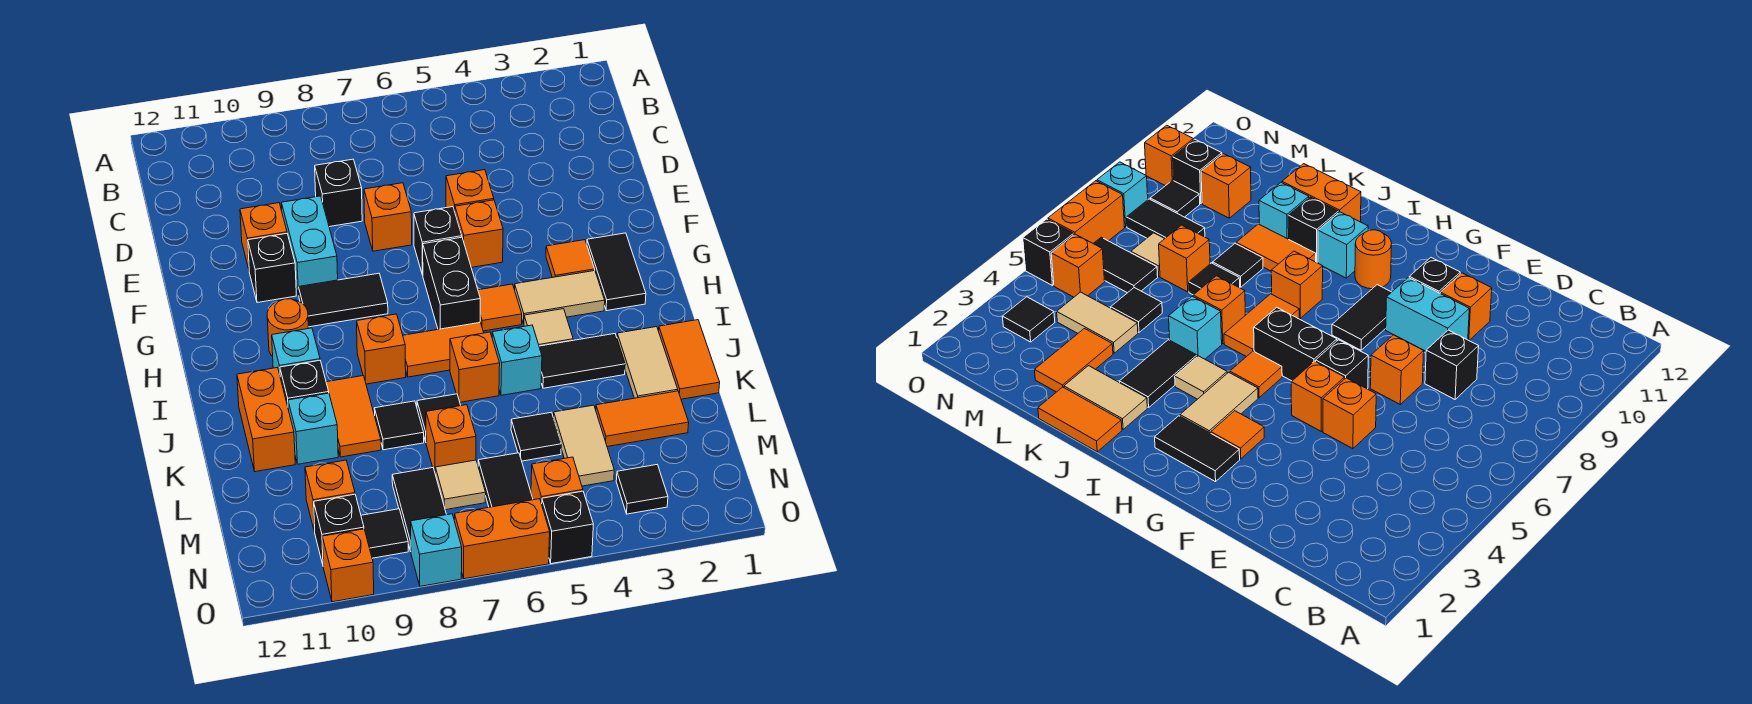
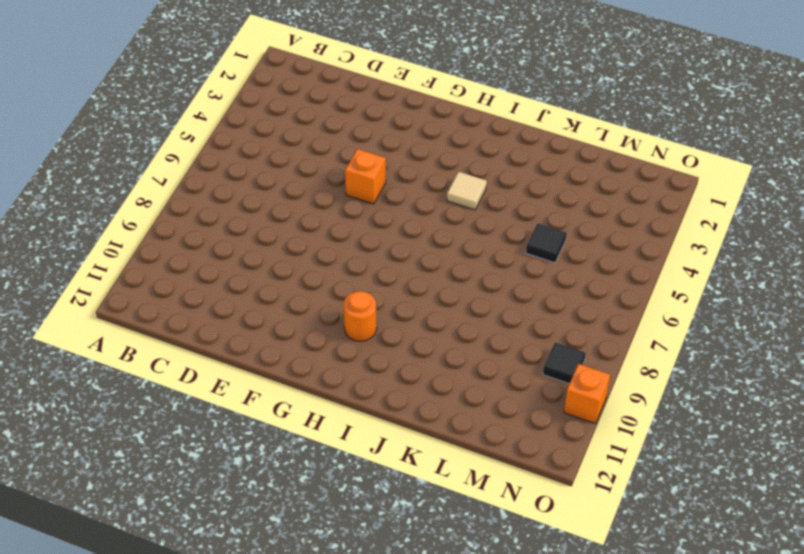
none -> black 1x1 brick [315,159,362,227]
none -> orange 1x1 brick [446,170,494,211]
none -> orange 1x1 brick [364,183,412,251]
none -> cyan 1x2 brick [281,196,338,295]

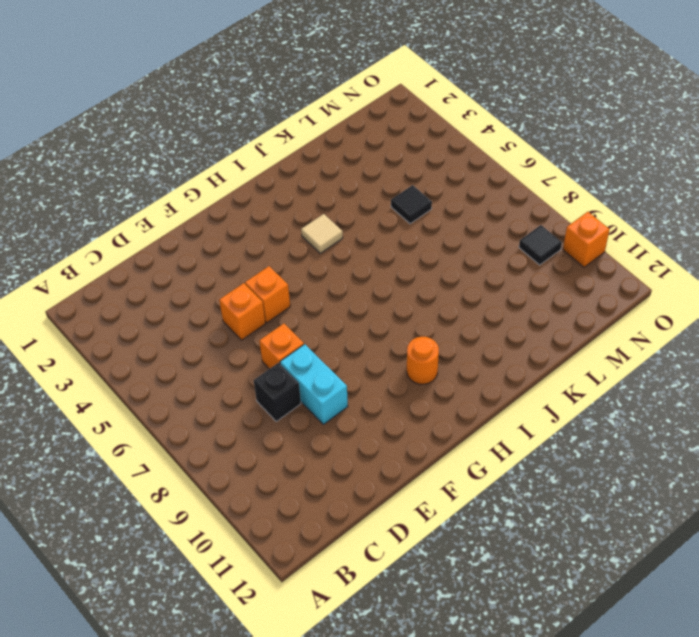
cyan 1x2 brick [280,344,348,424] -> cyan 1x2 brick turned to [281,196,338,295]
none -> orange 1x1 brick [240,203,287,269]
none -> black 1x1 brick [414,207,462,275]
none -> black 1x1 brick [248,234,296,303]
none -> black 1x2 tile [587,233,646,311]

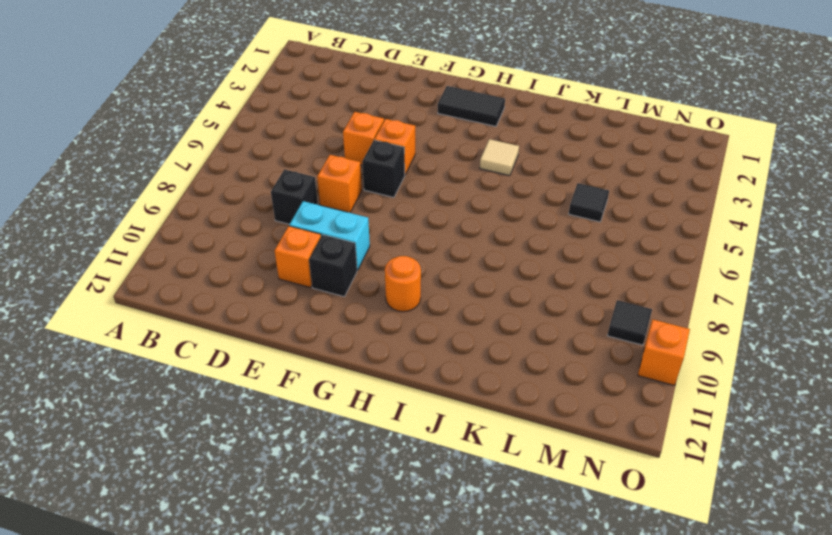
none -> orange 1x1 tile [546,240,595,277]
none -> black 1x2 brick [423,237,480,329]
none -> black 1x2 tile [298,273,388,327]
none -> tan 1x2 tile [515,271,605,324]

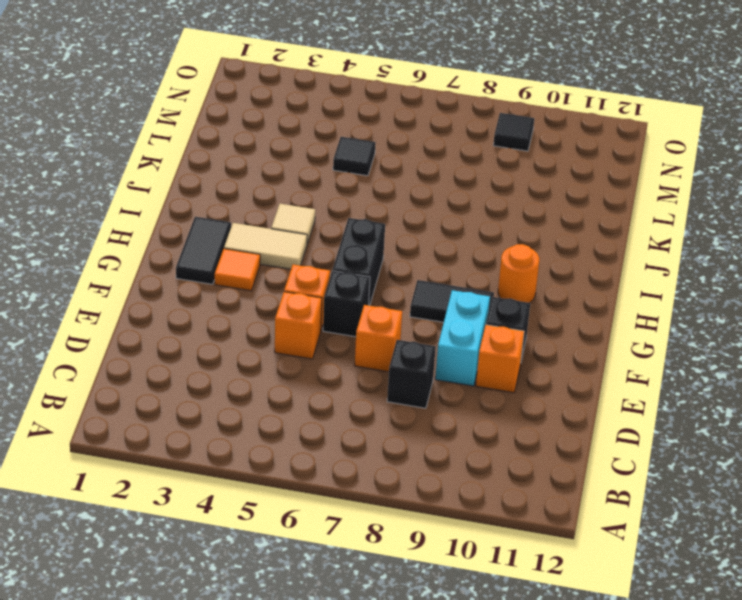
none -> orange 1x1 tile [478,284,522,331]
none -> orange 1x2 tile [403,323,484,377]
none -> orange 1x1 brick [357,314,406,384]
none -> cyan 1x1 brick [272,328,320,374]

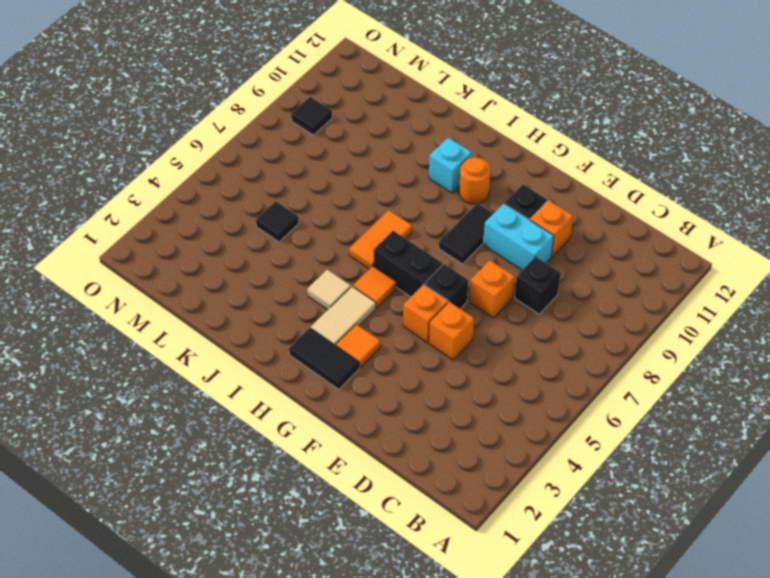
none -> orange 1x1 brick [357,314,406,384]
none -> orange 1x2 tile [659,320,720,399]
none -> tan 1x2 tile [617,327,678,398]
none -> black 1x2 tile [539,334,625,388]

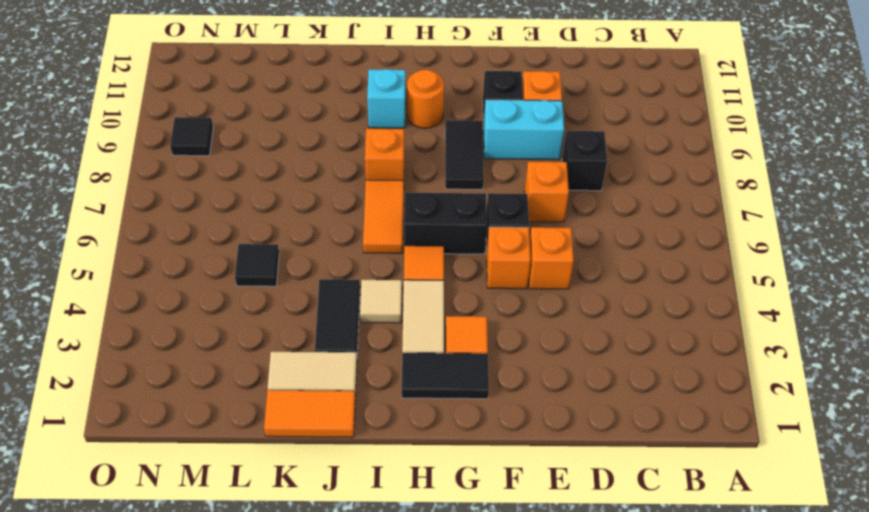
none -> cyan 1x1 brick [492,325,542,395]
none -> orange 1x1 brick [450,332,500,402]
none -> orange 1x2 tile [326,376,381,457]
none -> black 1x1 brick [280,360,329,406]

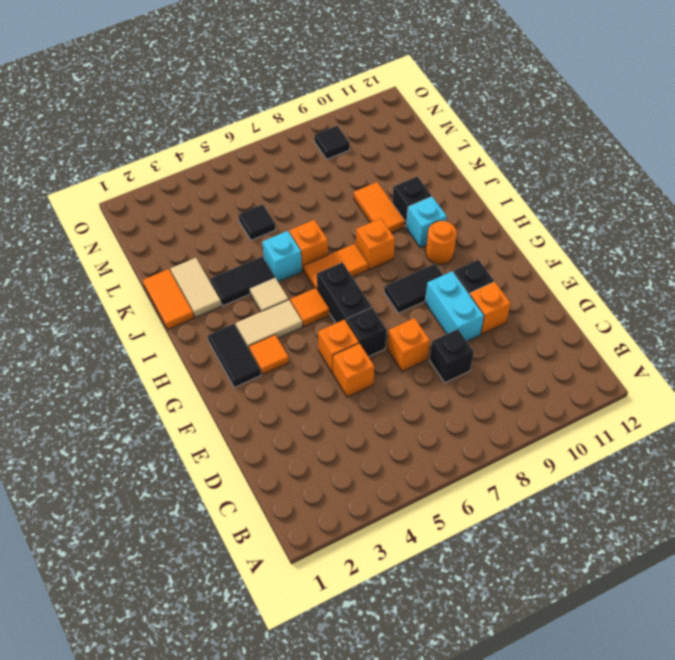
none -> orange 1x2 brick [237,368,295,472]
none -> black 1x1 tile [417,394,461,441]
none -> black 1x1 tile [374,401,424,450]
none -> cyan 1x1 brick [288,393,338,464]

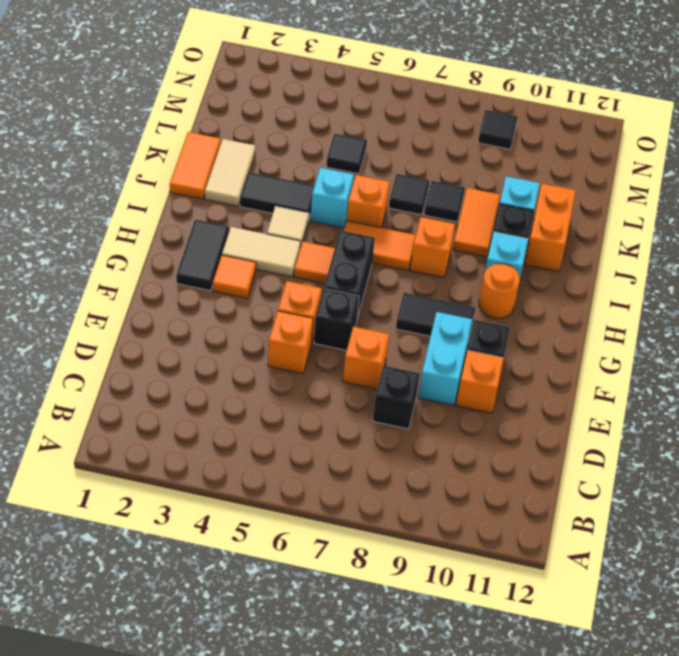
none -> orange 1x2 tile [596,391,689,447]
none -> tan 1x2 tile [554,405,614,486]
none -> orange 1x1 brick [426,405,476,471]
none -> black 1x2 tile [478,453,533,507]

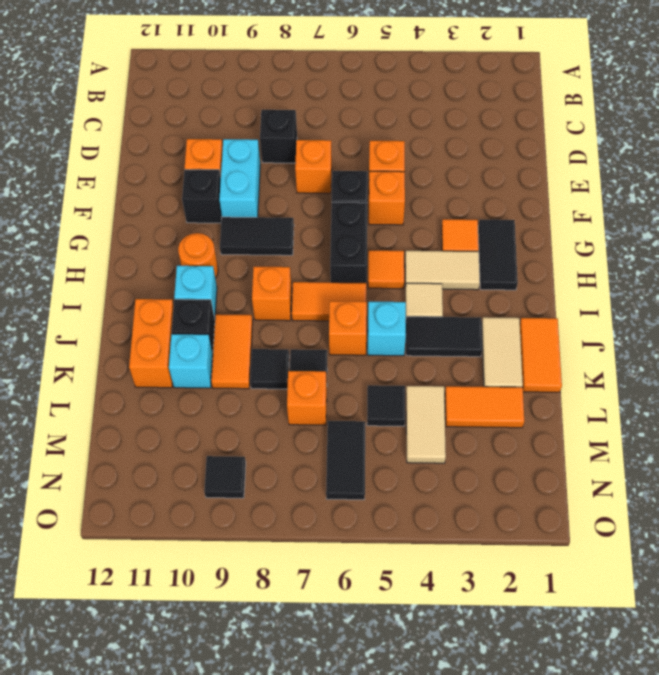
none -> tan 1x1 tile [435,460,486,510]
none -> black 1x2 tile [392,468,446,551]
none -> orange 1x1 brick [305,460,355,532]
none -> black 1x1 tile [616,465,668,514]

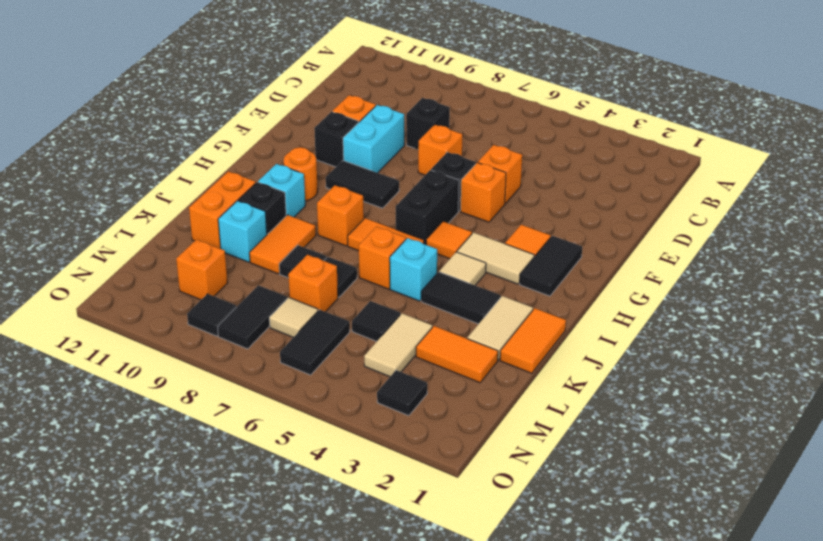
none -> orange 1x1 brick [531,457,583,504]
none -> black 1x1 brick [314,494,364,564]
none -> black 1x1 brick [542,491,593,564]
none -> orange 1x2 brick [454,499,550,579]

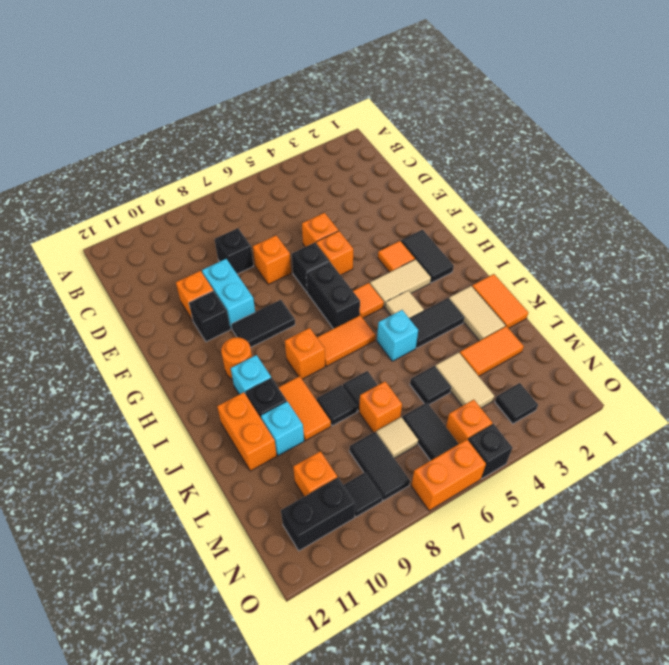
black 1x2 brick [281,477,355,551] -> black 1x1 brick [314,494,364,564]
none -> orange 1x1 brick [450,332,500,402]
none -> cyan 1x1 brick [411,514,462,586]
none -> orange 1x1 brick [322,529,374,602]

